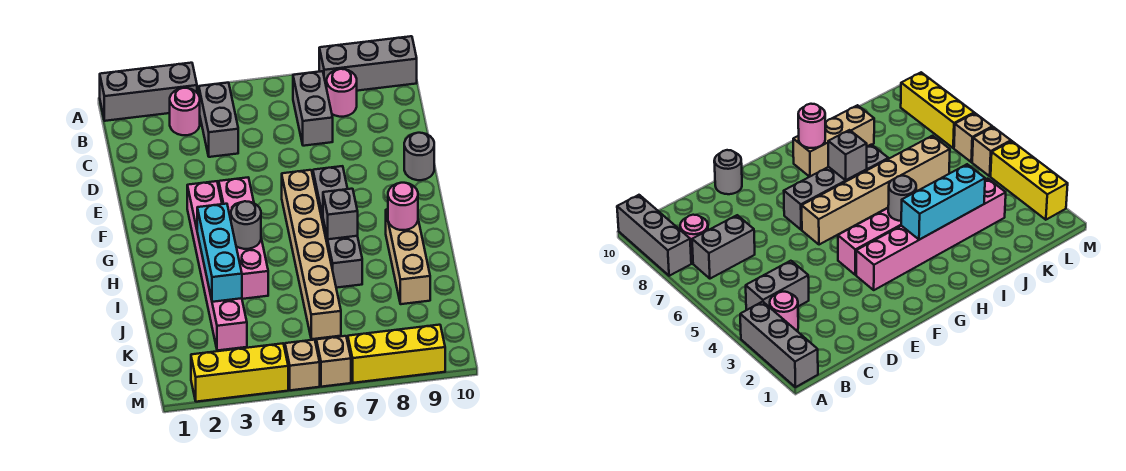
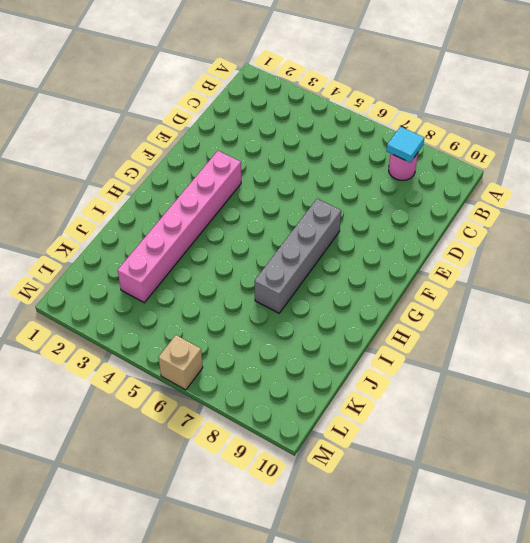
cyan 1x1 tile [386,127,424,163] -> none
none -> grey 1x3 brick [100,63,197,121]
none -> grey 1x3 brick [319,36,417,91]
none -> pink 1x1 round brick [170,88,200,135]

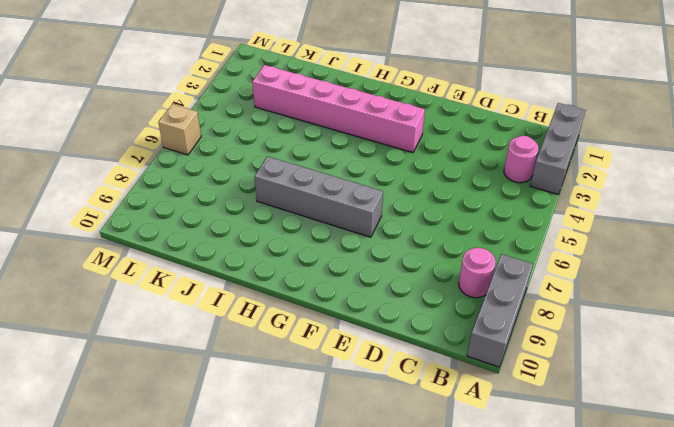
none -> grey 1x2 brick [199,83,238,157]
none -> grey 1x2 brick [293,71,333,146]
none -> grey 1x1 round brick [404,133,434,180]

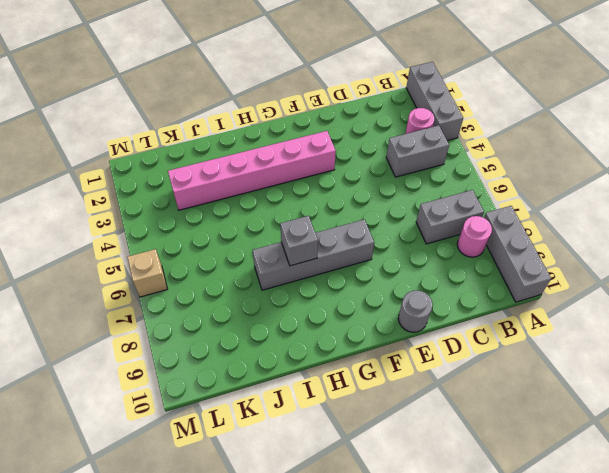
none -> pink 1x4 brick [219,178,268,299]
none -> tan 1x6 brick [282,170,341,339]
none -> tan 1x3 brick [386,209,430,304]

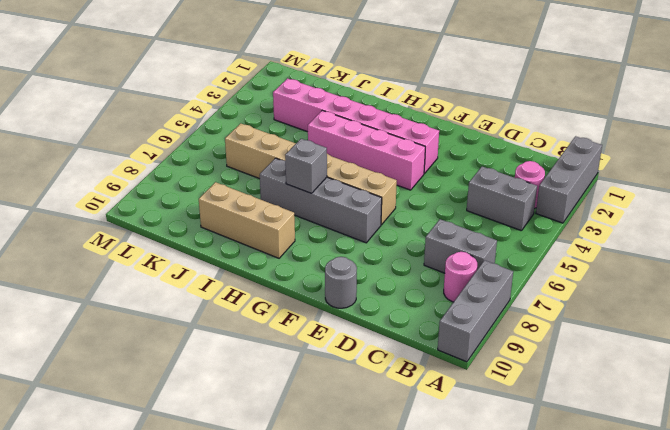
none -> yellow 1x3 brick [191,343,288,402]
none -> tan 1x1 brick [285,340,320,390]
none -> tan 1x1 brick [316,336,351,387]

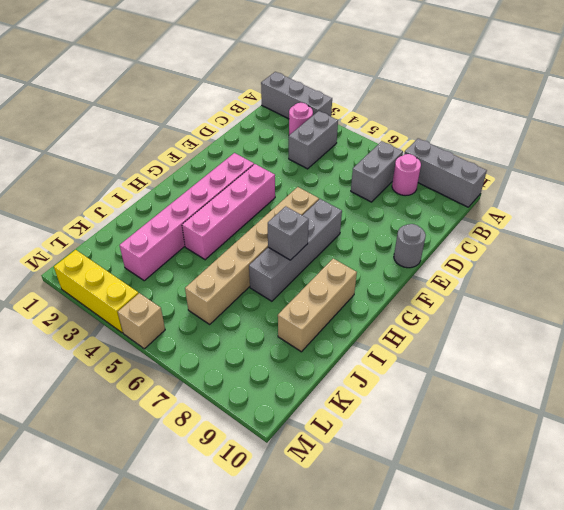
none -> tan 1x1 brick [316,336,351,387]
none -> yellow 1x3 brick [348,325,445,383]
none -> cyan 1x3 brick [197,204,242,302]

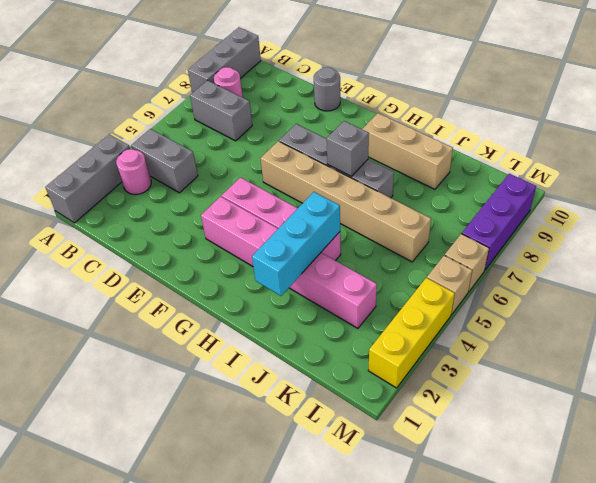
cyan 1x3 brick [252,192,340,296] -> cyan 1x3 brick turned to [197,204,242,302]
purple 1x3 brick [462,174,536,270] -> yellow 1x3 brick [348,325,445,383]
none -> grey 1x1 round brick [231,201,261,249]
none -> pink 1x1 round brick [388,183,418,230]

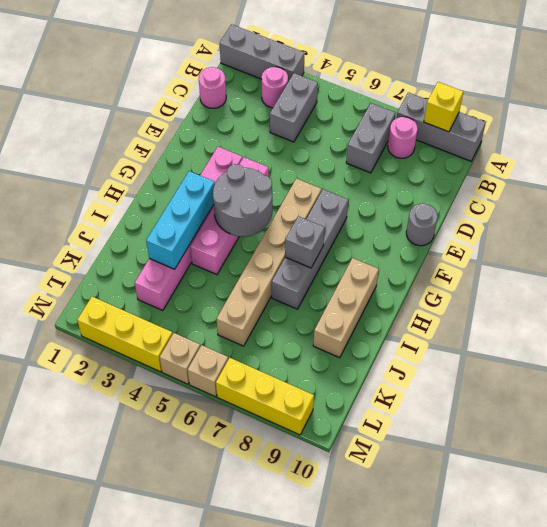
yellow 1x1 brick [424,82,463,132] -> none
pink 1x1 round brick [199,67,226,108] -> pink 1x1 round brick moved to [388,183,418,230]
grey 2x2 round brick [213,164,272,236] -> grey 1x1 round brick [231,201,261,249]

